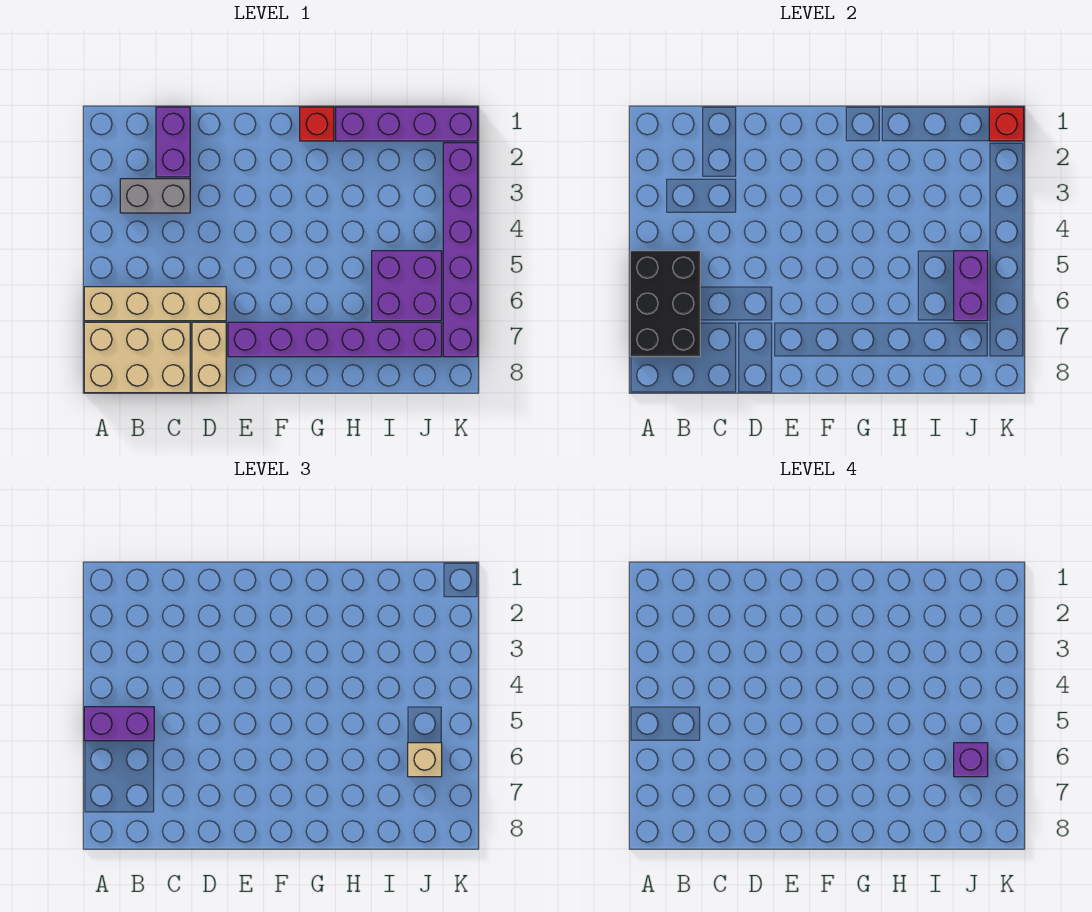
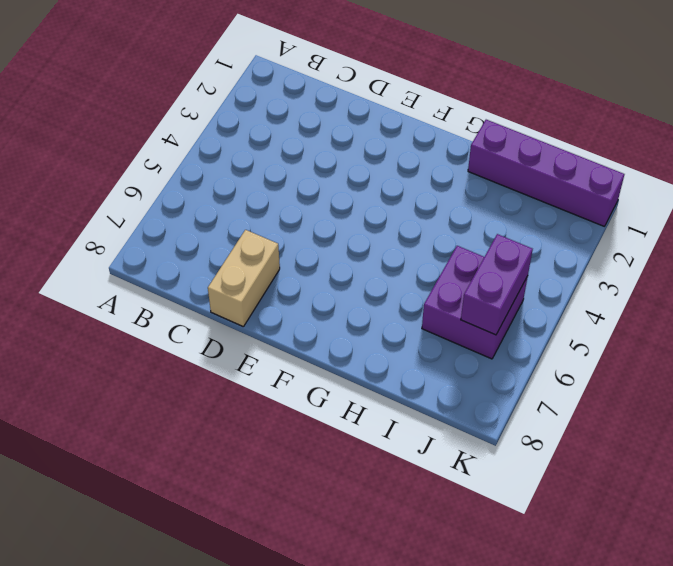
none -> tan 1x4 brick [84,287,226,321]
none -> tan 2x3 brick [84,322,190,393]
none -> grey 1x2 brick [120,179,190,213]

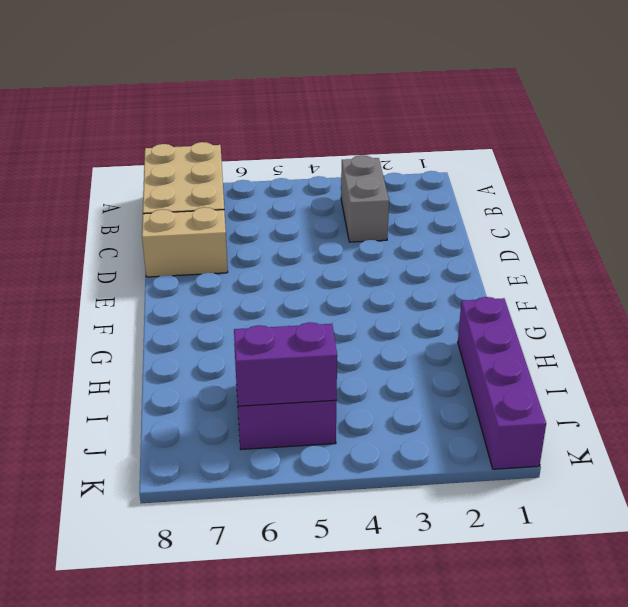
none -> tan 1x4 brick [84,287,226,321]
none -> purple 1x2 brick [156,107,190,177]
none -> purple 1x6 brick [228,322,442,357]

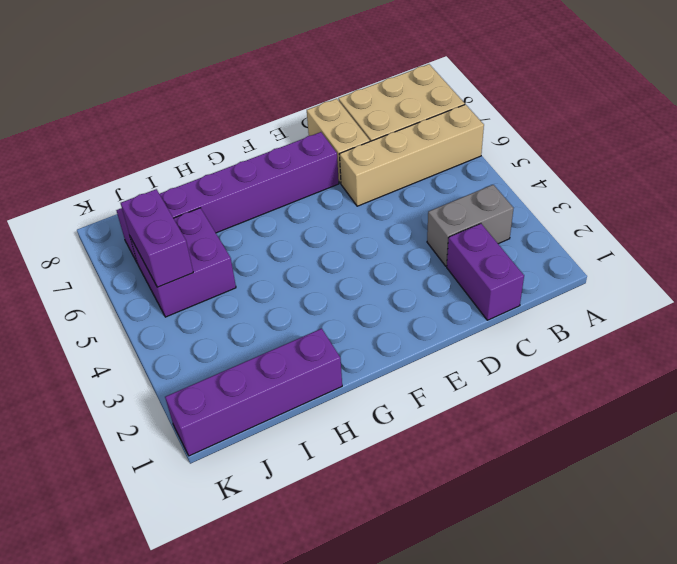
none -> red 1x1 brick [300,107,334,141]
none -> purple 1x6 brick [443,143,478,357]
none -> black 2x3 brick [630,251,700,357]

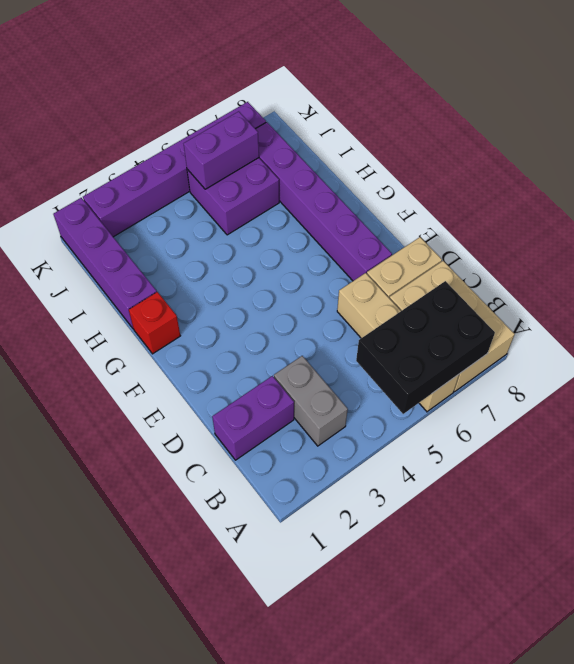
none -> red 1x1 brick [989,107,1024,141]
none -> purple 1x2 brick [84,707,154,741]
none -> tan 1x1 brick [408,743,442,777]

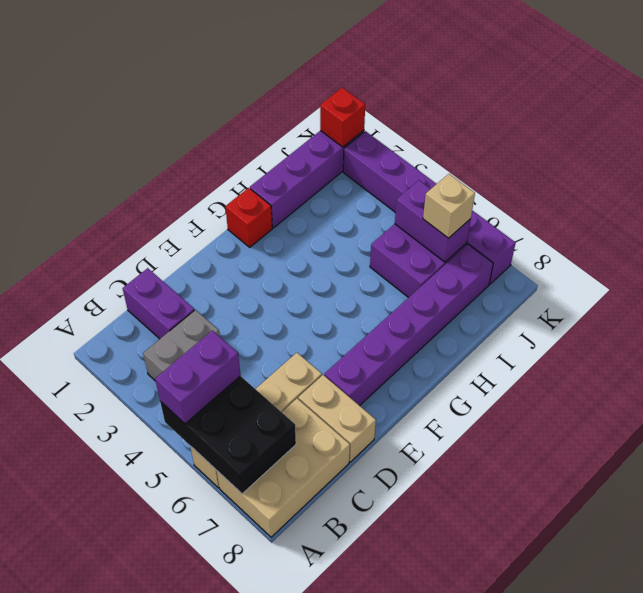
none -> purple 1x1 brick [954,743,988,777]

